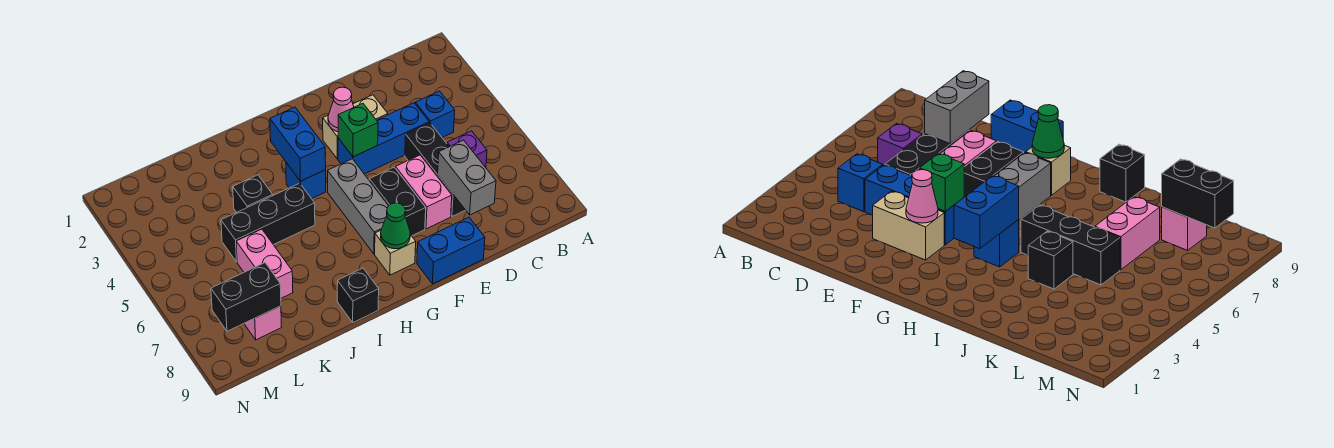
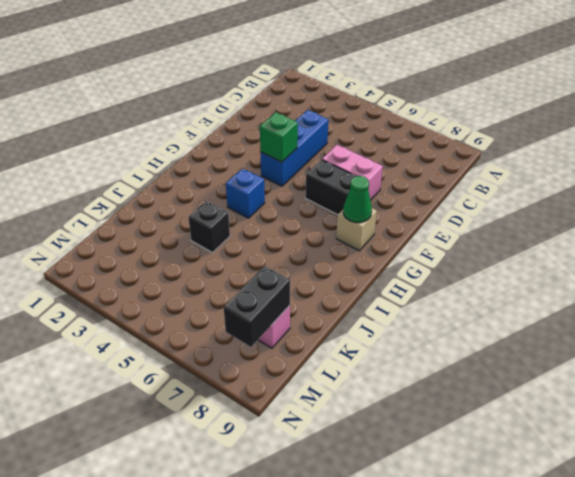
none -> blue 1x1 brick [415,91,455,138]
none -> purple 1x1 brick [447,131,487,167]
none -> black 1x3 brick [405,123,465,216]

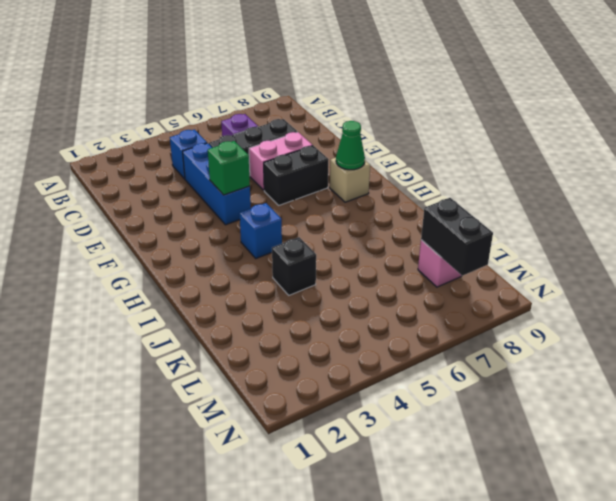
none -> tan 1x2 brick [323,95,388,159]
none -> blue 1x2 brick [417,217,485,284]
none -> grey 1x3 brick [328,159,388,254]

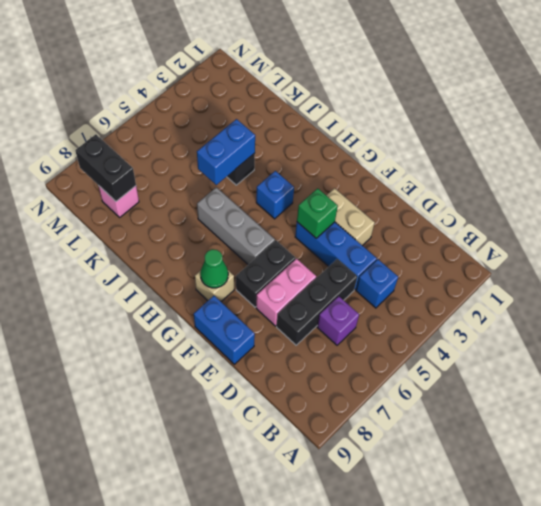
grey 1x3 brick [197,187,275,265] -> grey 1x3 brick turned to [328,159,388,254]
blue 1x2 brick [197,119,255,185] -> blue 1x2 brick moved to [270,107,326,181]
none -> black 1x3 brick [221,183,315,262]
none -> black 1x1 brick [337,268,379,322]
none -> pink 1x2 brick [236,229,293,298]

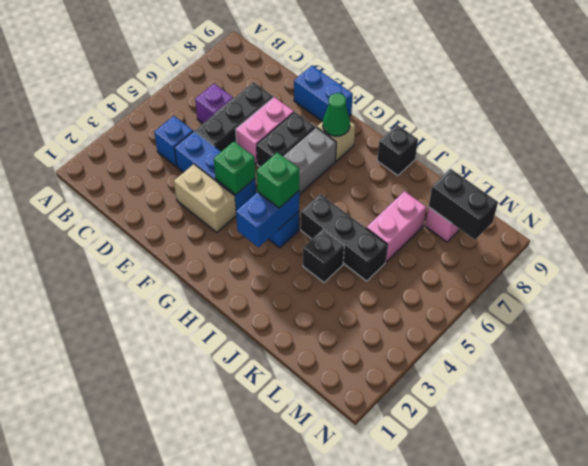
green 1x1 brick [257,152,299,208] -> none
none -> grey 1x2 brick [438,140,496,215]
none -> pink 1x1 cone [328,87,354,132]

